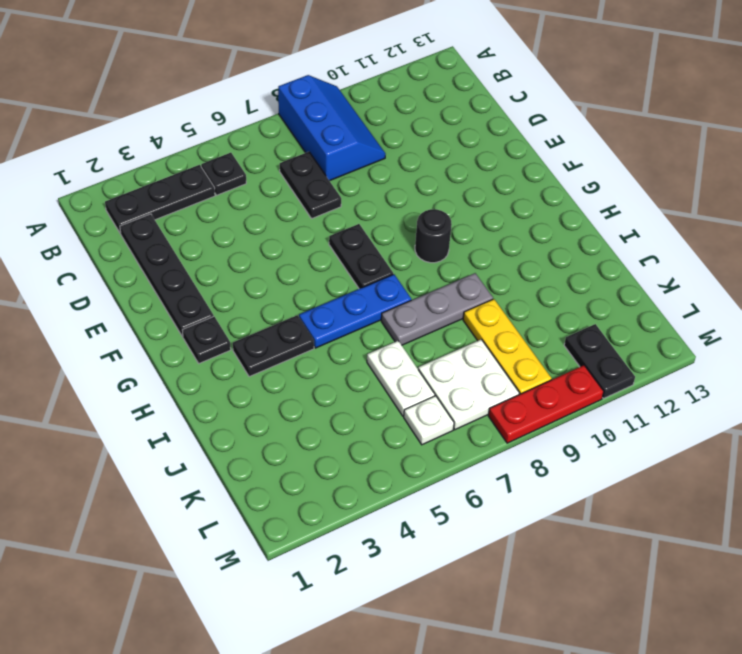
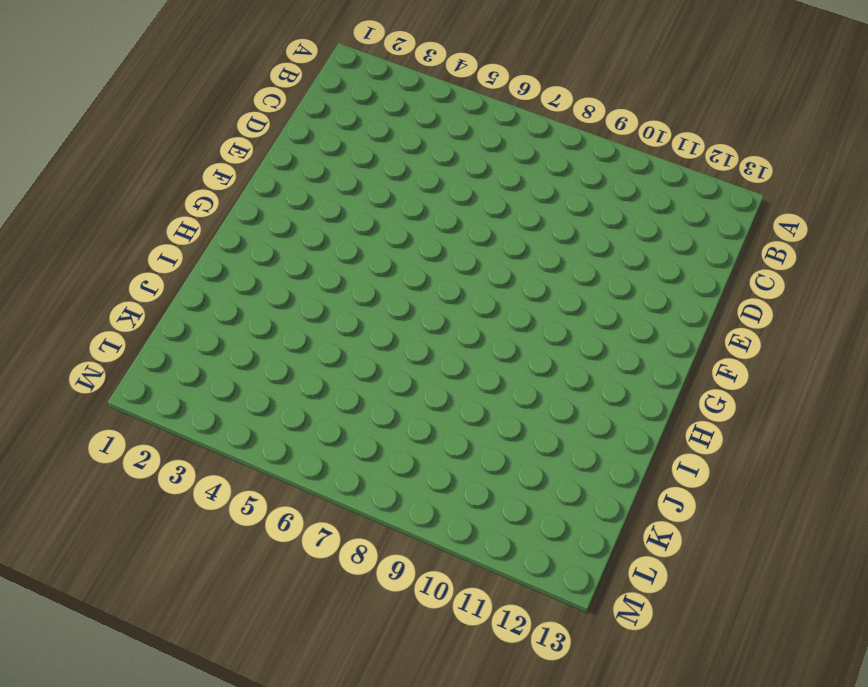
none -> blue 2x3 slope [278,75,386,181]
none -> black 1x3 plate [105,165,215,233]
none -> black 1x1 plate [201,153,246,195]

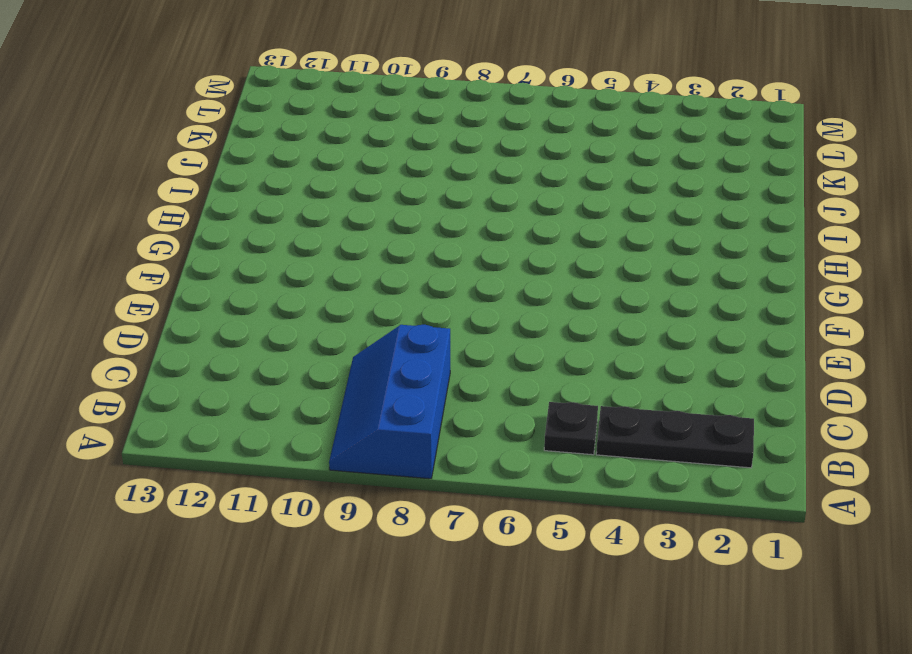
none -> black 1x4 plate [120,214,214,337]
none -> black 1x2 plate [280,152,341,218]
none -> black 1x2 plate [329,224,393,289]

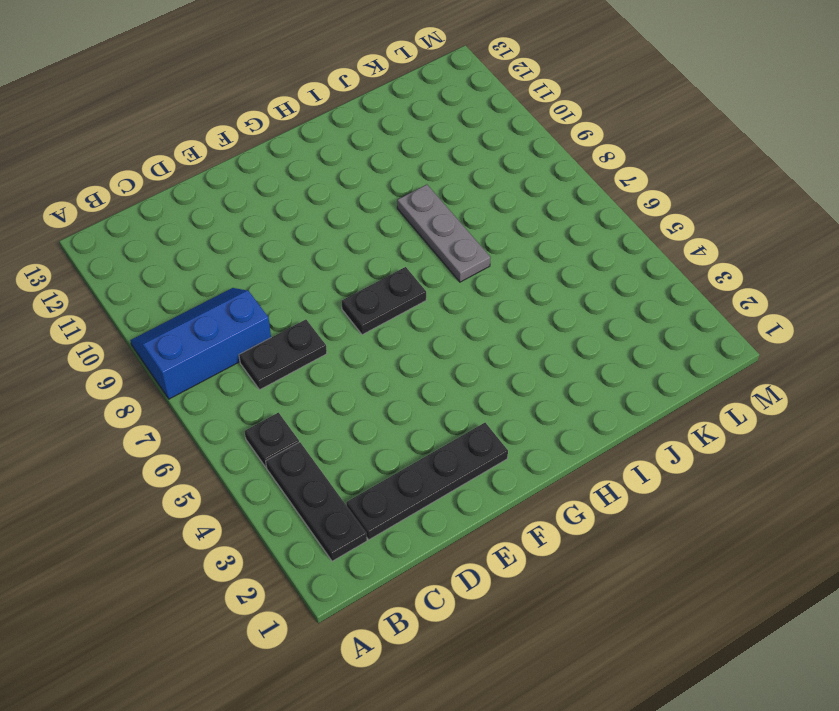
none -> black 1x1 plate [182,317,231,363]
none -> black 1x1 round brick [415,209,452,263]
none -> black 1x2 plate [233,315,314,377]

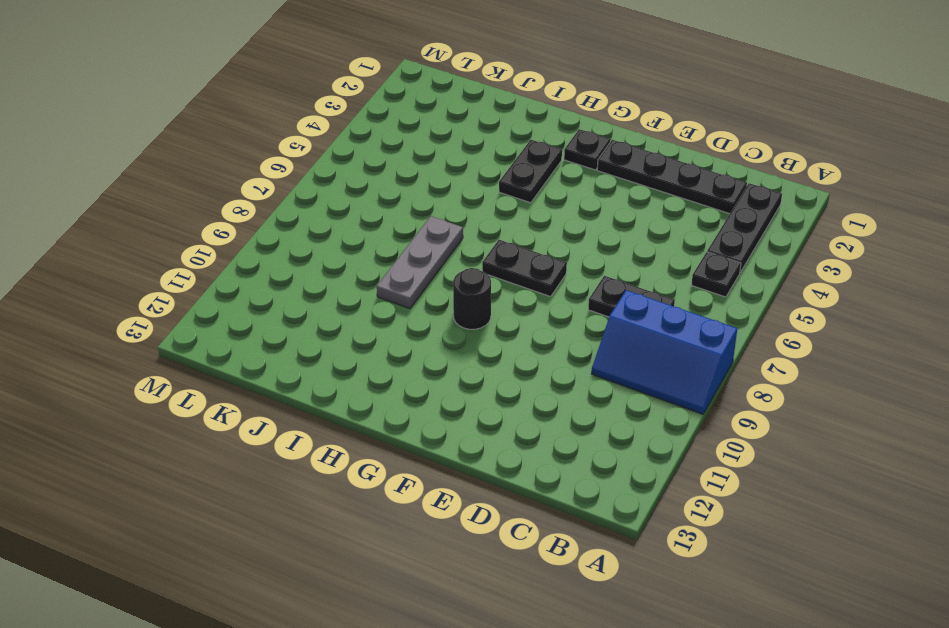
none -> blue 1x3 plate [299,274,411,348]
none -> white 1x2 plate [367,341,435,416]
none -> yellow 1x3 plate [463,299,552,394]

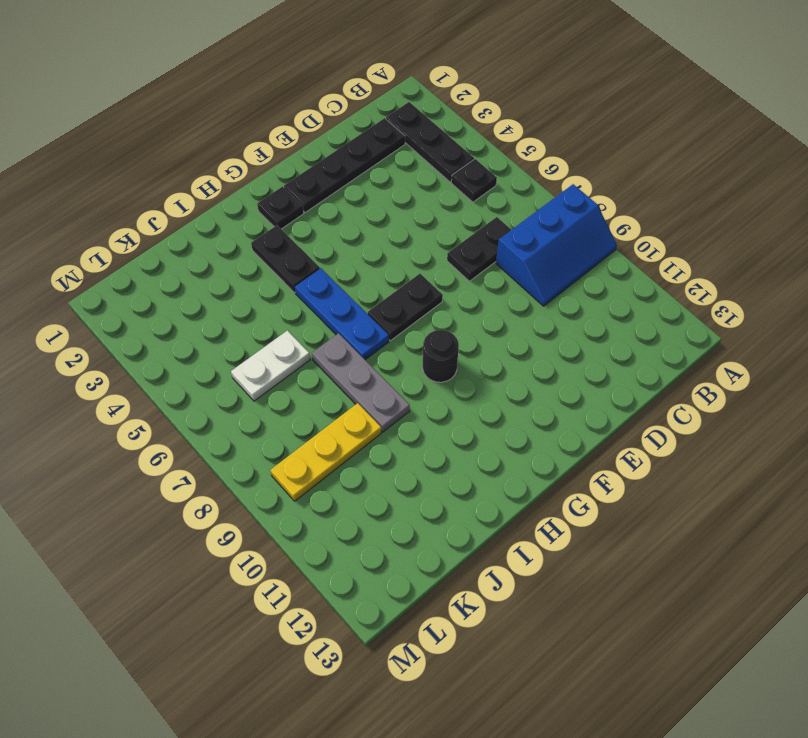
none -> white 2x2 plate [418,339,519,430]
none -> white 1x1 plate [404,396,454,445]
none -> black 1x2 plate [564,324,635,398]

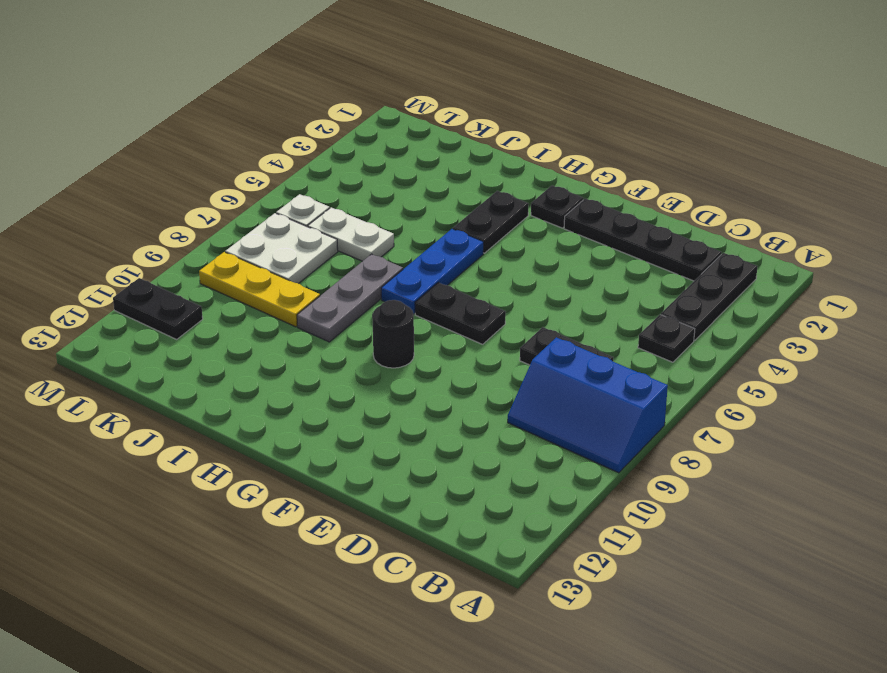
none -> red 1x3 plate [488,365,604,443]

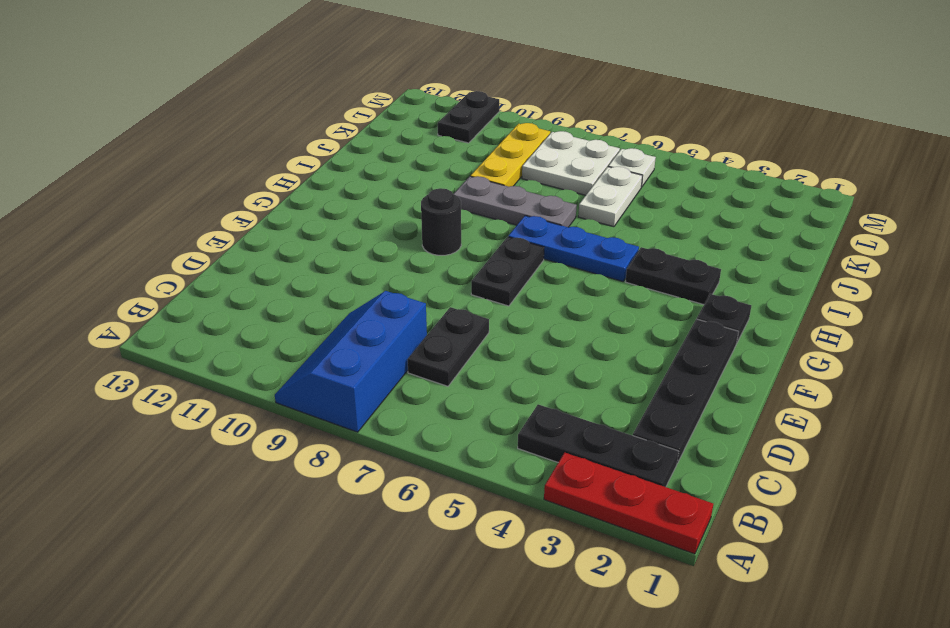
red 1x3 plate [544,453,713,554] -> red 1x3 plate moved to [488,365,604,443]
none -> black 1x1 plate [201,153,246,195]

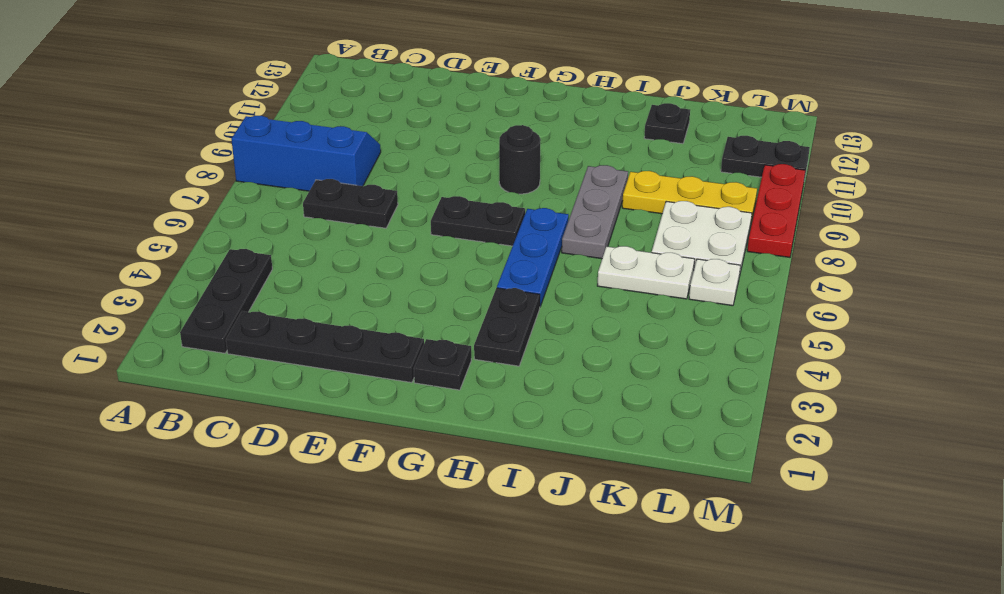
black 1x1 plate [644,103,690,144] -> black 1x1 plate moved to [201,153,246,195]

